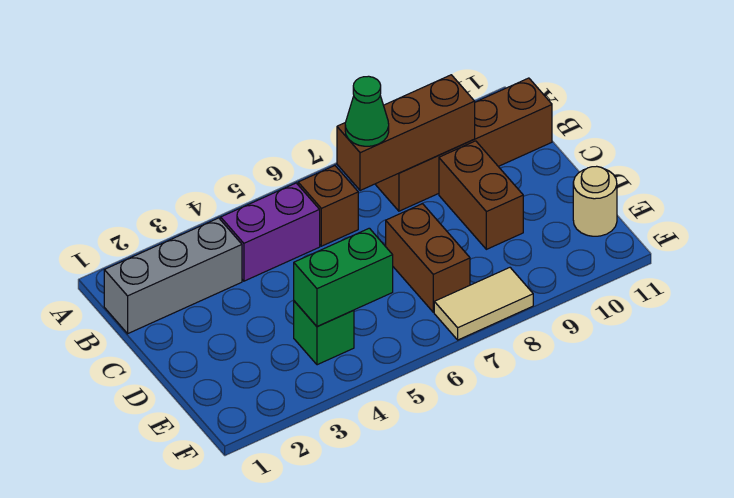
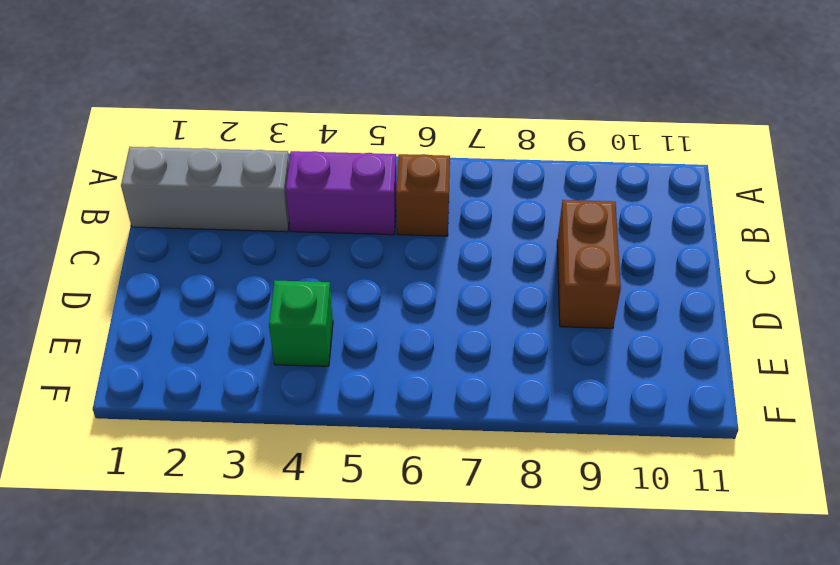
none -> brown 1x4 brick [376,78,552,211]
none -> brown 1x2 brick [386,204,470,312]
none -> tan 1x1 round brick [573,166,617,236]

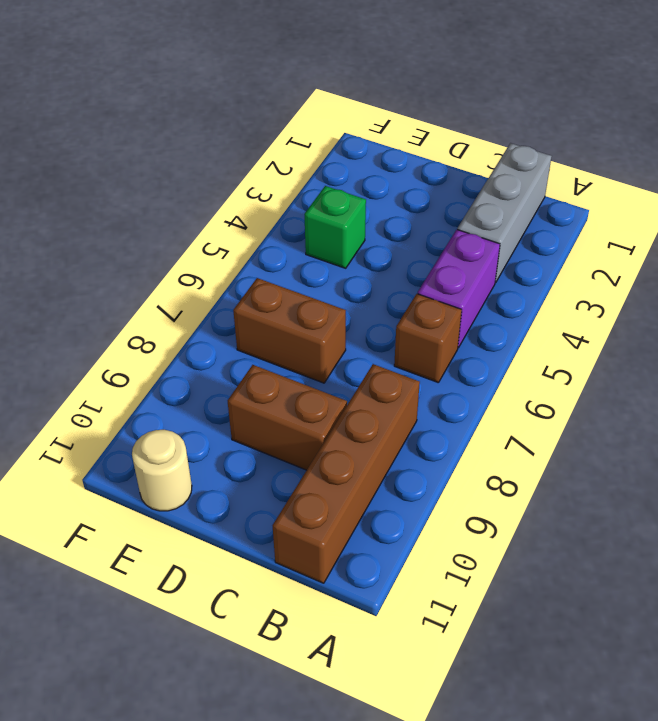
none -> tan 1x2 tile [434,268,533,340]
none -> brown 1x3 brick [337,75,475,191]
none -> green 1x2 brick [294,228,393,327]

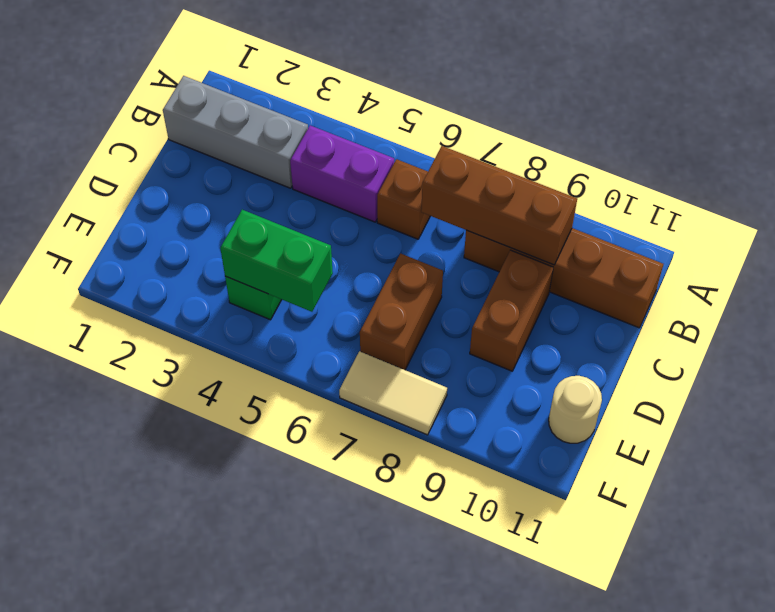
none -> green 1x1 cone [345,76,389,146]

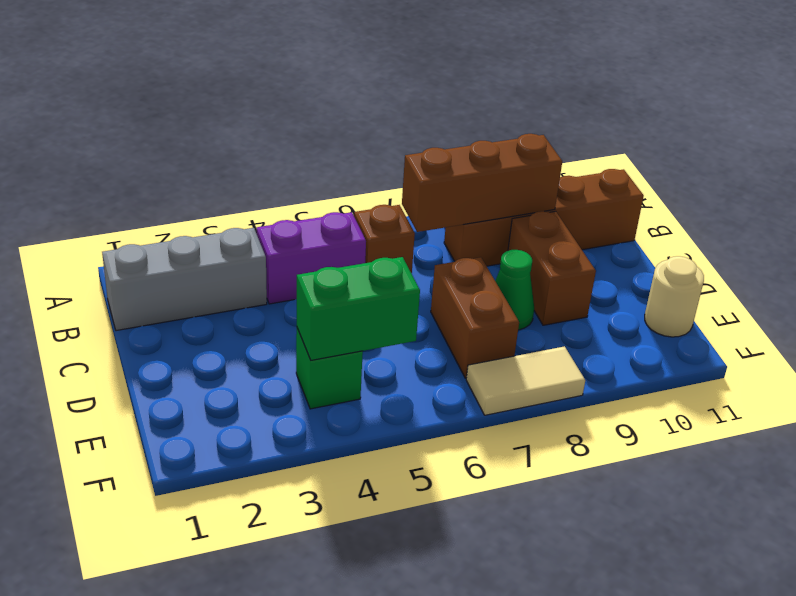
green 1x1 cone [495,250,534,330] -> green 1x1 cone moved to [345,76,389,146]

